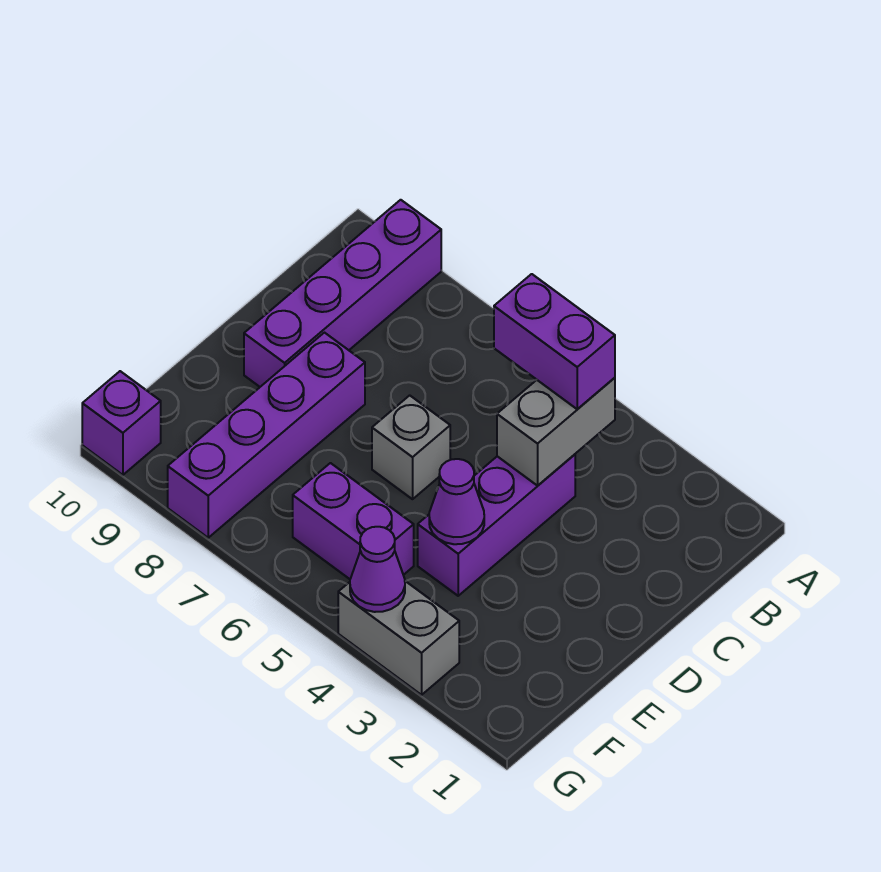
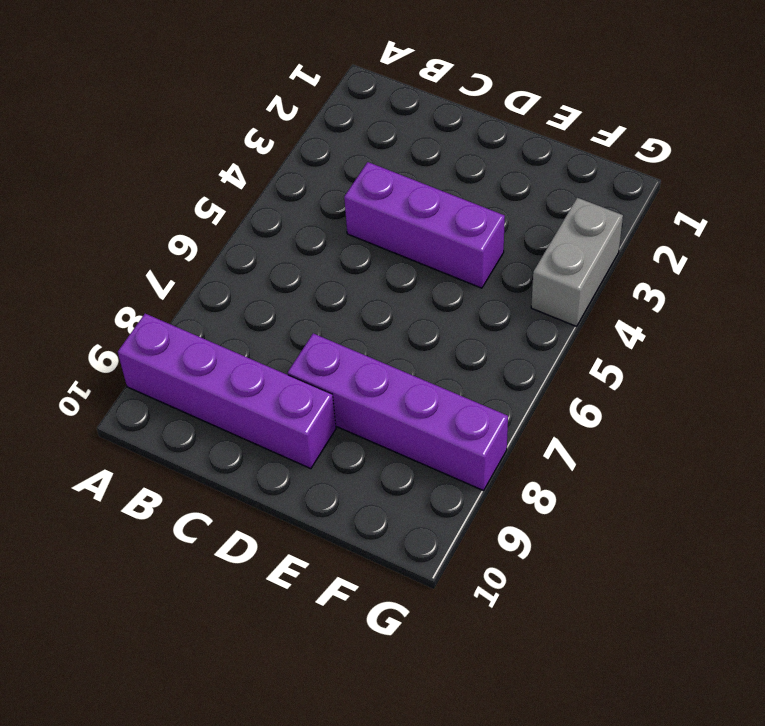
none -> grey 1x1 brick [372,395,450,499]
none -> purple 1x2 brick [293,463,414,579]

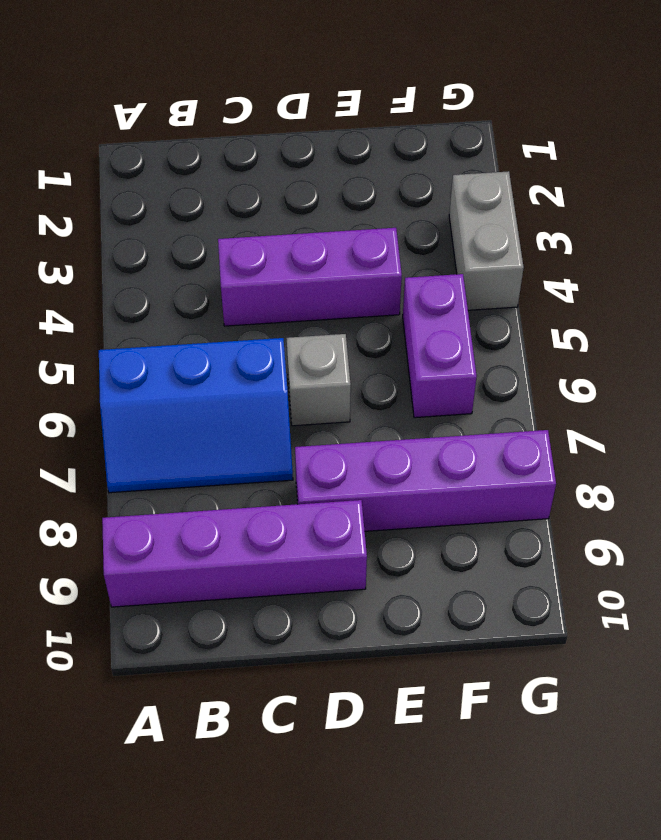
blue 2x3 slope [99,338,293,493] -> none
none -> purple 1x1 brick [82,371,161,475]
none -> grey 1x2 brick [497,378,615,486]

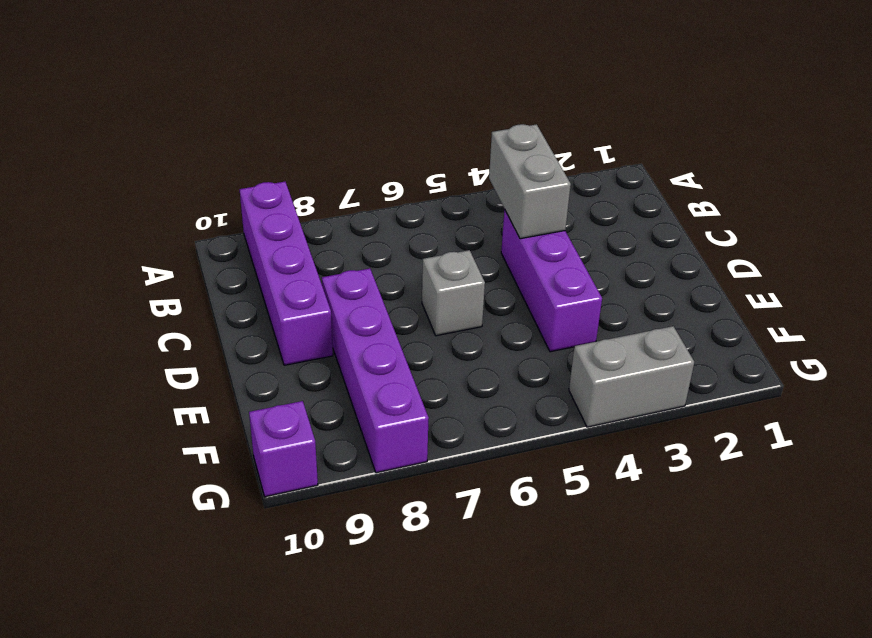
none -> purple 1x2 brick [293,463,414,579]
none -> purple 1x1 cone [429,459,484,544]

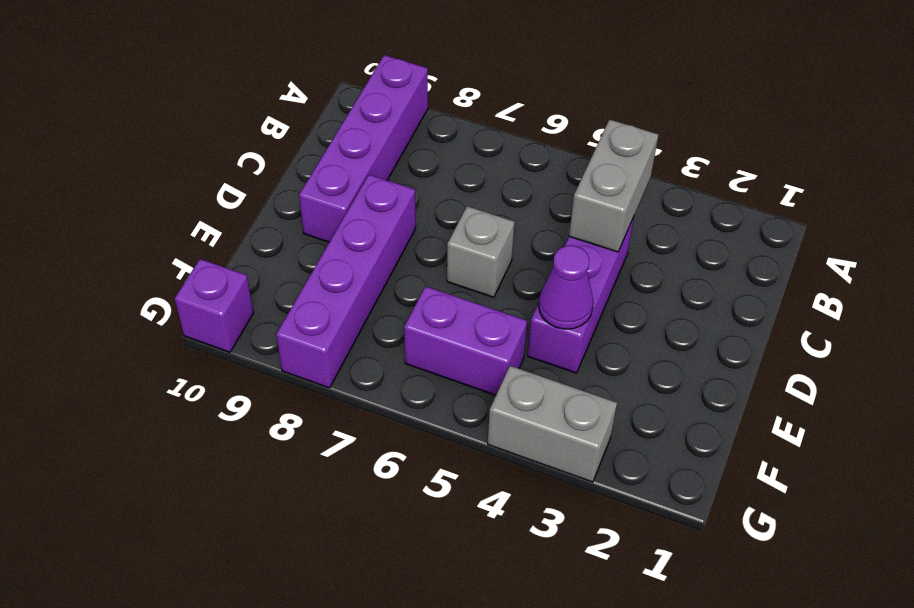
none -> purple 1x1 cone [350,527,405,612]
none -> purple 1x2 brick [494,274,615,409]

